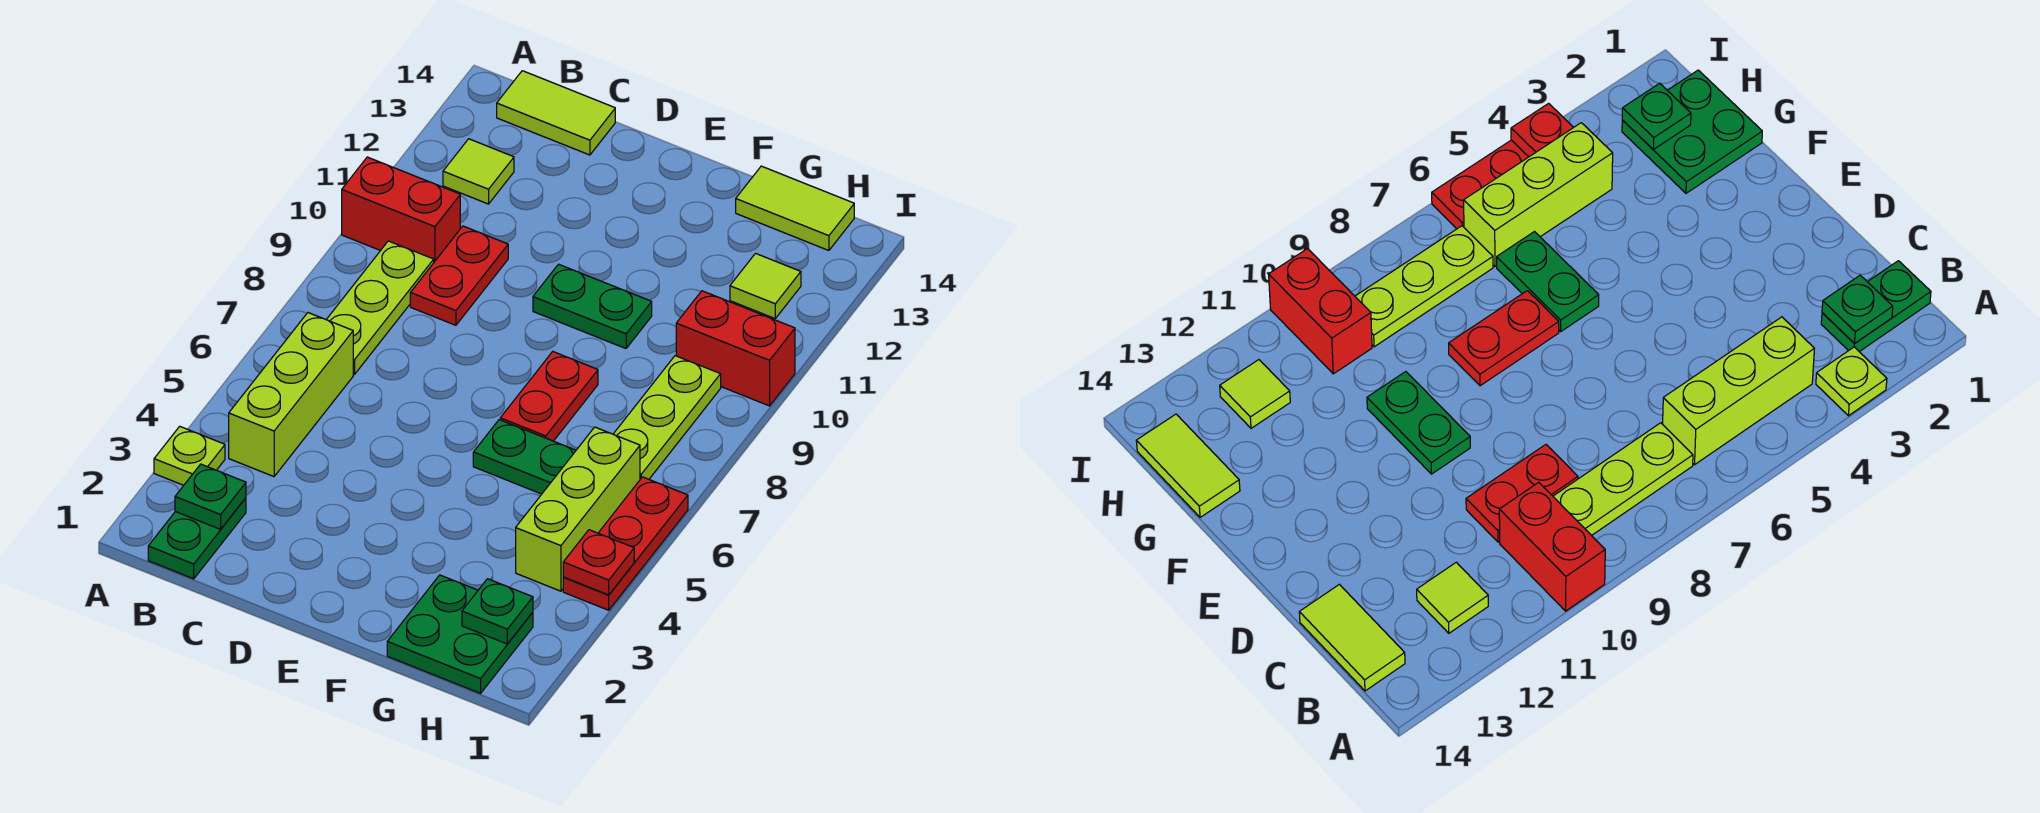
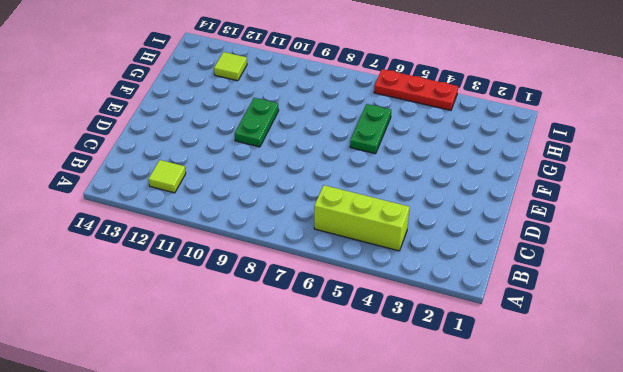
none -> lime 1x1 plate [154,426,225,485]
none -> red 1x2 brick [342,157,460,262]
none -> green 1x2 plate [148,498,246,579]

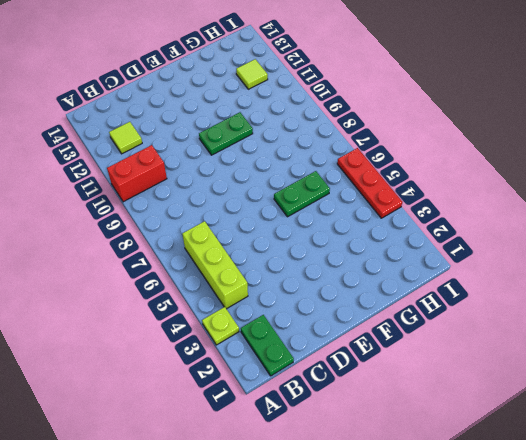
none -> lime 1x3 plate [326,241,434,374]
none -> lime 1x2 tile [497,71,615,155]
none -> red 1x2 plate [410,226,508,325]

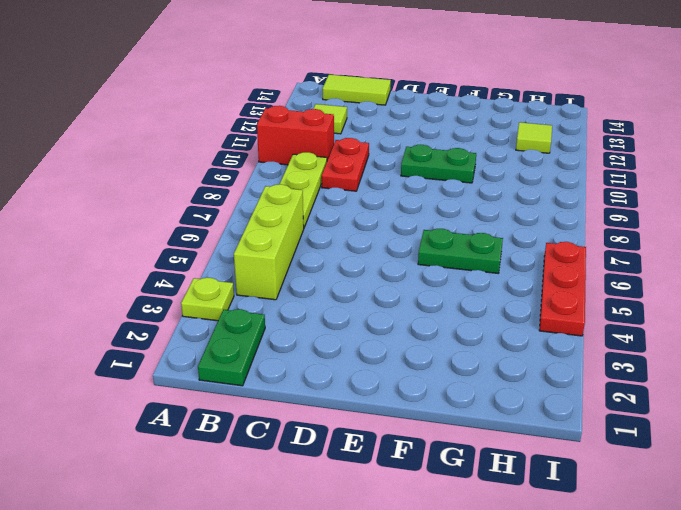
none -> red 1x2 plate [500,352,598,441]
none -> green 2x2 plate [387,575,533,693]
none -> lime 1x2 tile [736,166,854,251]

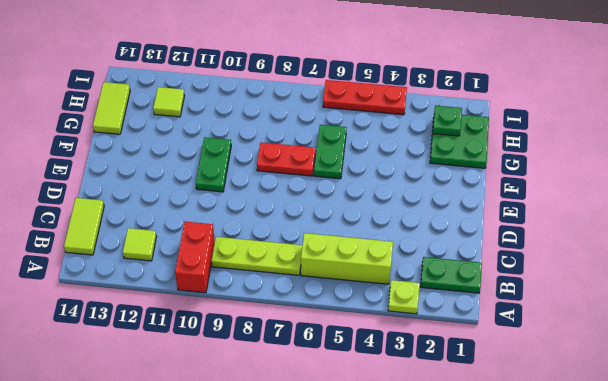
none -> red 1x2 plate [410,226,508,325]
none -> lime 1x3 brick [516,427,640,591]
none -> lime 1x3 plate [614,356,721,479]

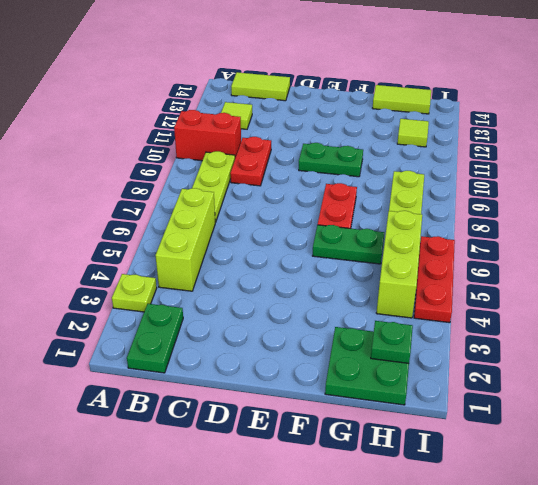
none -> red 1x2 brick [676,291,795,406]
none -> green 1x1 plate [175,464,246,529]
none -> red 1x1 plate [563,530,634,595]

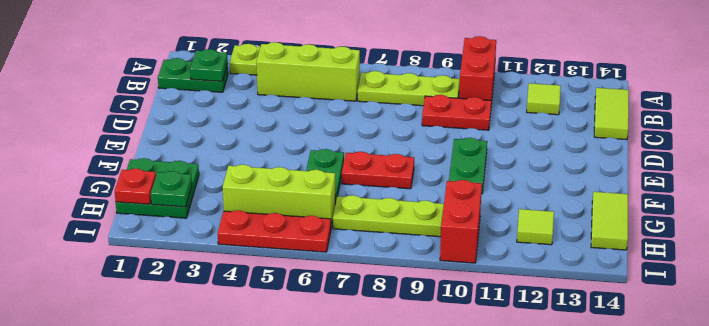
red 1x1 plate [115,169,156,204] -> red 1x1 plate moved to [563,530,634,595]

